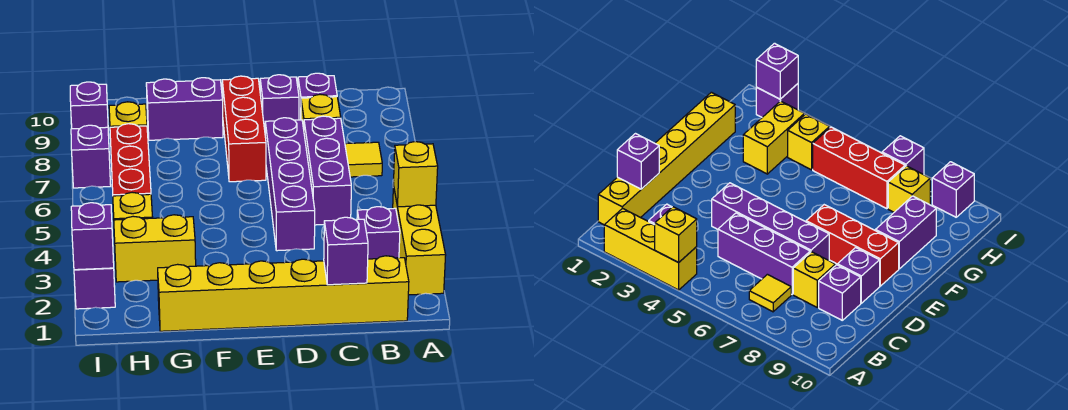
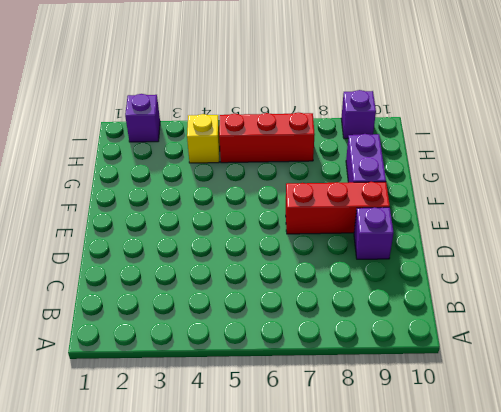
none -> yellow 1x3 brick [393,185,446,295]
none -> yellow 1x6 brick [158,256,409,331]
none -> purple 1x1 brick [357,207,400,259]

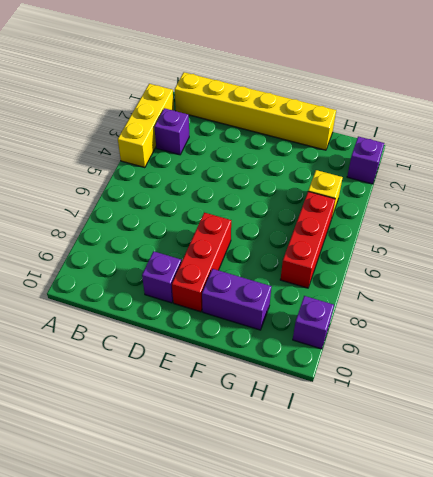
none -> yellow 1x1 tile [345,142,382,177]
none -> purple 1x3 brick [304,116,351,225]
none -> yellow 1x1 brick [301,94,341,129]

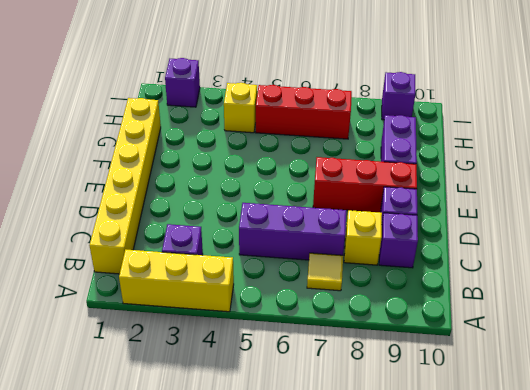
none -> purple 1x4 brick [265,118,315,251]
none -> yellow 1x2 brick [114,215,196,282]
none -> yellow 1x1 brick [109,102,147,127]

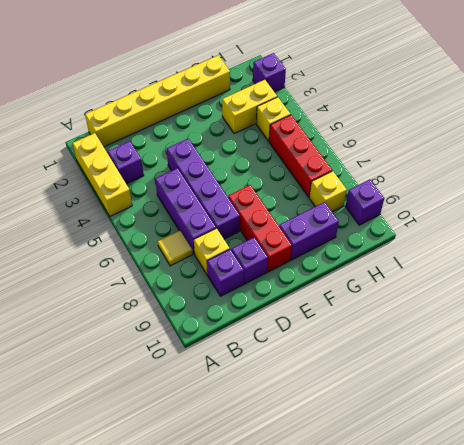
none -> purple 1x1 brick [71,125,111,188]
none -> yellow 1x1 brick [394,142,438,207]
none -> purple 1x1 brick [324,217,368,285]

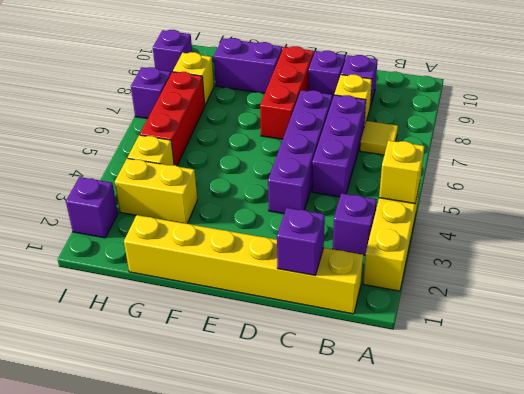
none -> purple 1x1 brick [71,203,114,270]

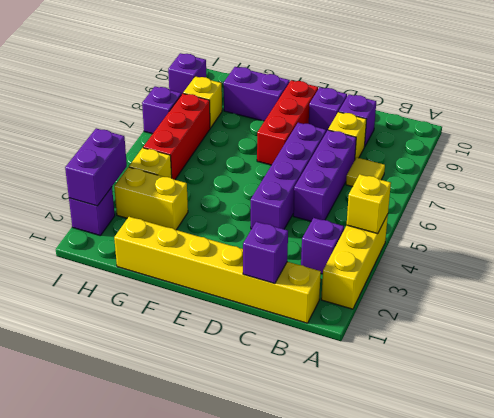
purple 1x2 brick [65,128,127,206] -> purple 1x1 brick [71,203,114,270]

